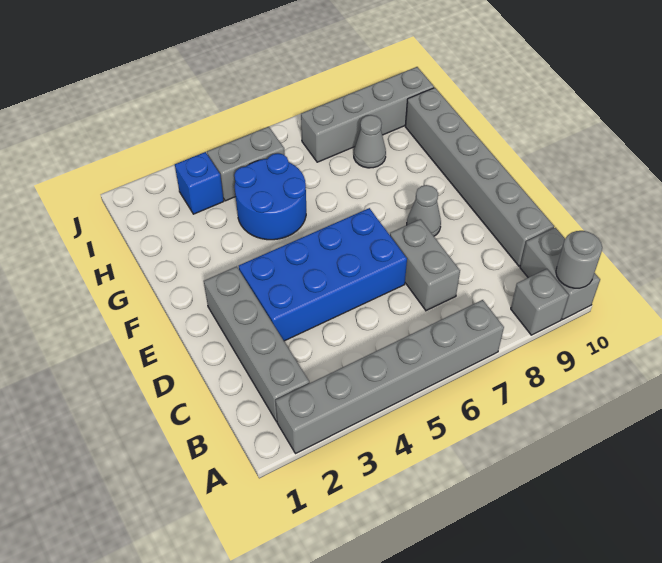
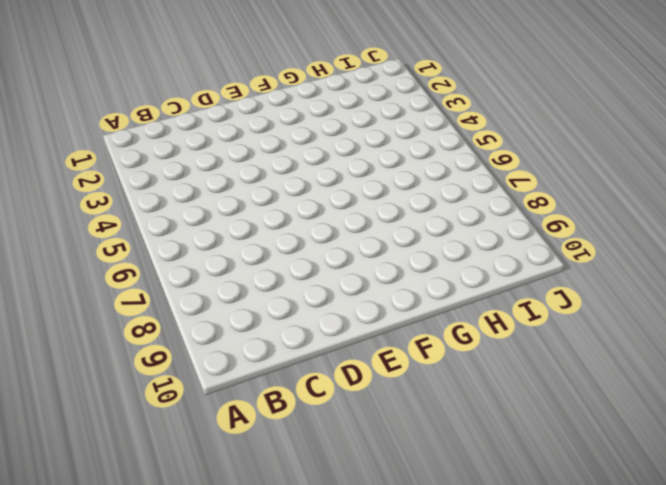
none -> grey 1x6 brick [275,300,504,454]
none -> grey 1x1 brick [511,269,569,335]
none -> grey 1x2 brick [520,228,600,320]

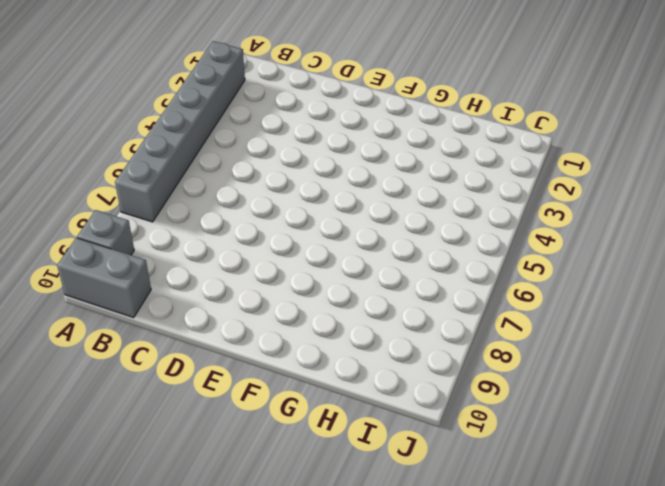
none -> grey 1x4 brick [204,266,309,422]
none -> grey 1x2 brick [390,219,460,311]
none -> grey 1x6 brick [405,88,554,266]

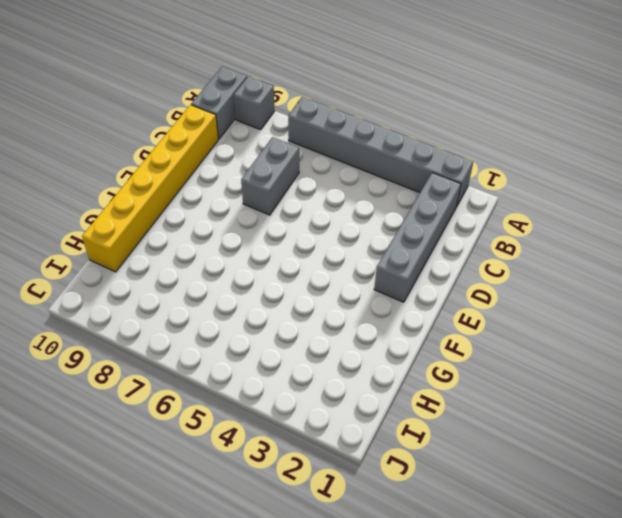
yellow 1x6 brick [82,105,218,272] -> grey 1x6 brick [405,88,554,266]
none -> blue 2x4 brick [239,208,407,341]
none -> grey 1x1 cone [407,185,441,236]
none -> blue 2x2 round brick [234,153,306,240]

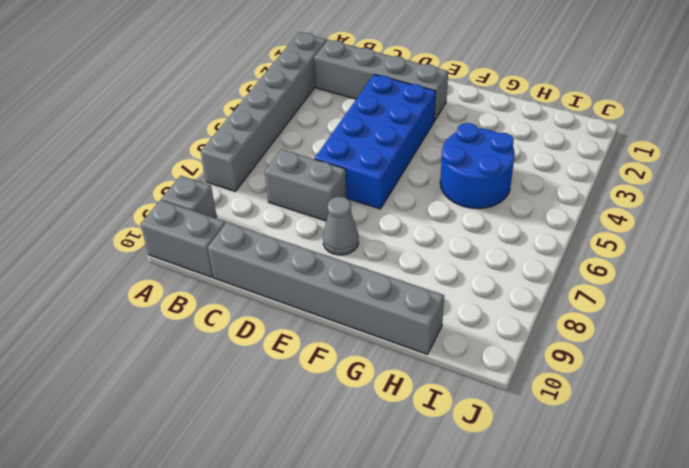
none -> grey 1x1 cone [354,115,386,168]
none -> blue 1x1 brick [175,152,224,214]
none -> grey 1x2 brick [207,127,285,201]

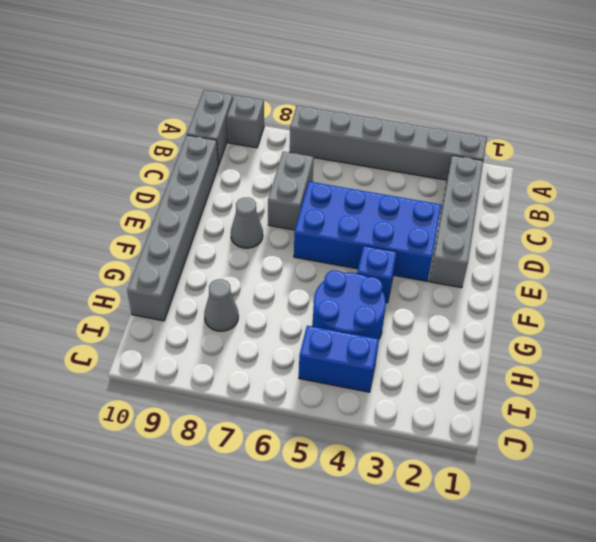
blue 1x1 brick [357,246,397,303] -> blue 1x1 brick moved to [175,152,224,214]
blue 1x2 brick [299,326,379,392] -> grey 1x2 brick [207,127,285,201]
none -> grey 1x4 brick [301,67,434,162]
none -> grey 1x1 round brick [556,231,602,288]

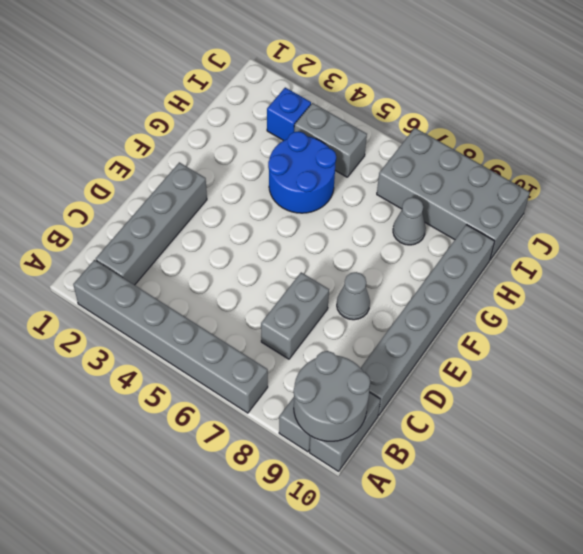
grey 2x2 round brick [294,351,370,441] -> grey 1x1 round brick [556,231,602,288]
grey 2x4 brick [377,128,530,260] -> grey 1x4 brick [301,67,434,162]
none -> blue 2x4 brick [239,208,407,341]

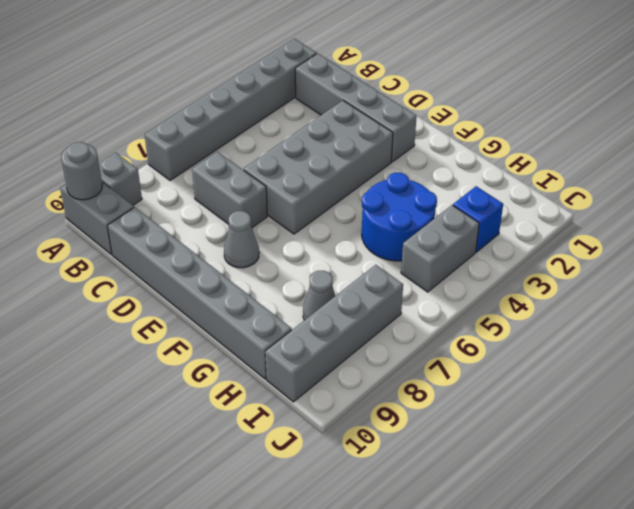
grey 2x4 brick [243,101,393,234] -> blue 2x4 brick [239,208,407,341]

